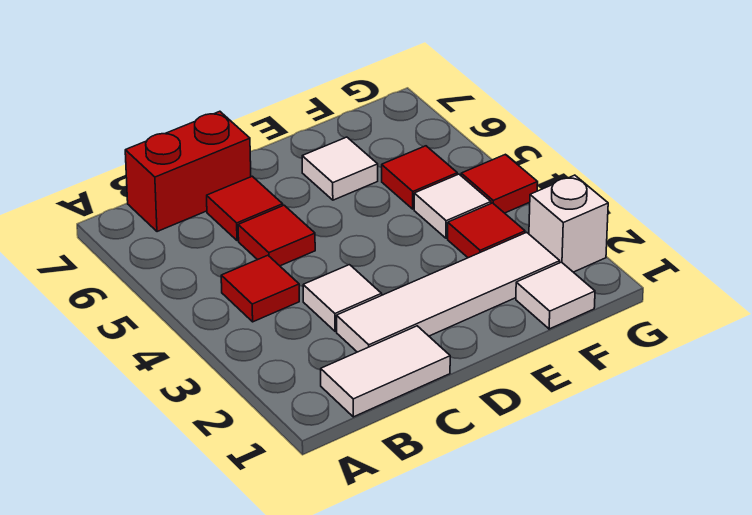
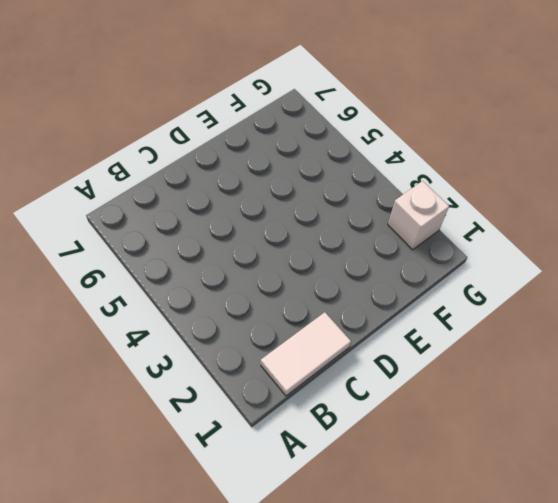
none -> red 1x1 tile [221,255,299,322]
none -> red 1x2 brick [125,111,251,232]
none -> white 1x4 tile [337,232,560,352]

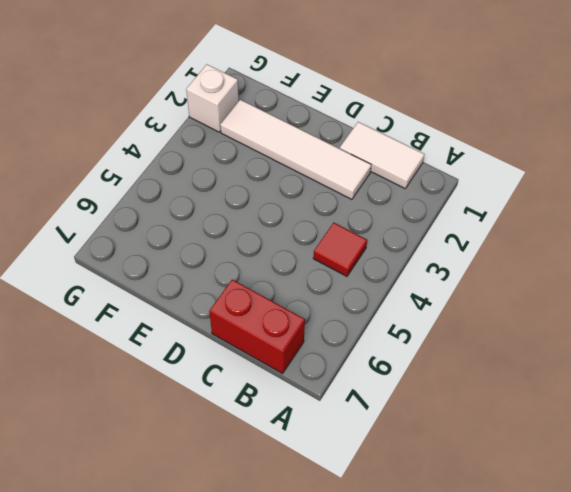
none -> white 1x1 tile [303,265,382,331]
none -> red 1x1 tile [238,205,315,266]
none -> red 1x1 tile [207,176,283,241]

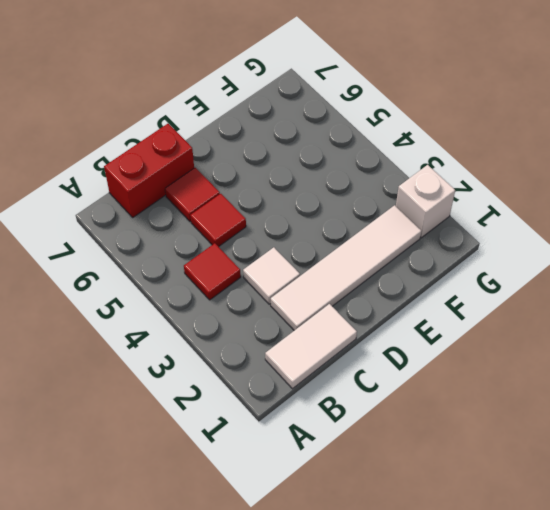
none -> white 1x1 tile [302,137,378,200]
none -> white 1x1 tile [516,262,595,329]
none -> red 1x1 tile [448,203,525,258]

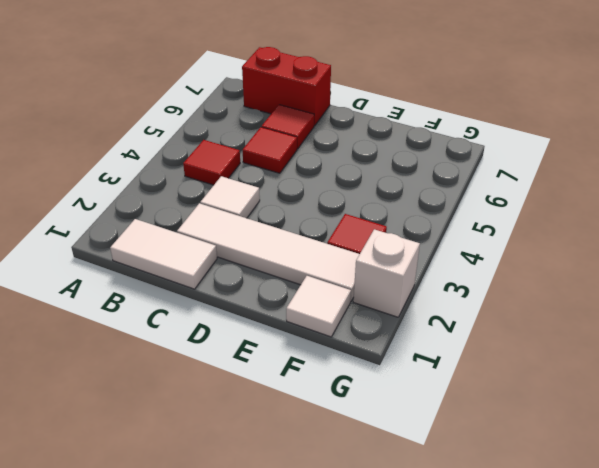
none -> white 1x1 tile [302,137,378,200]
none -> white 1x1 tile [414,174,491,238]
none -> red 1x1 tile [382,146,457,209]

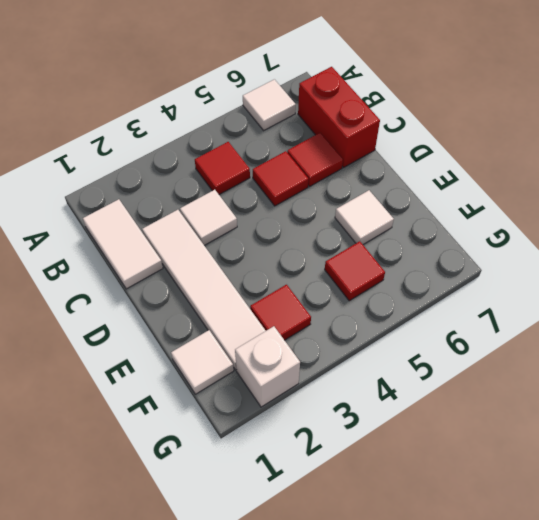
white 1x1 tile [243,79,296,130] -> white 1x1 tile moved to [414,174,491,238]
none -> red 1x1 tile [461,154,538,213]

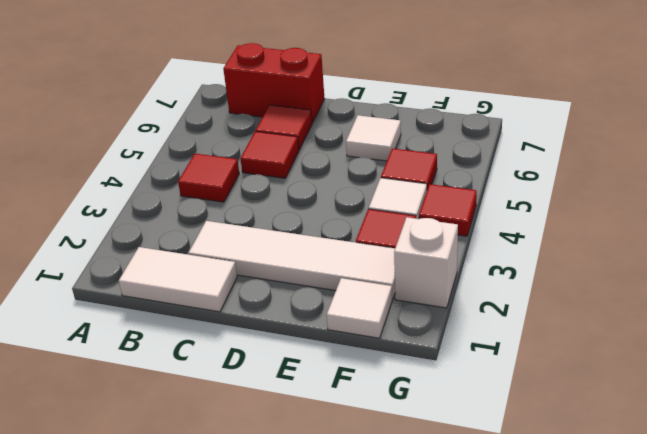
none -> white 1x1 tile [303,265,382,331]

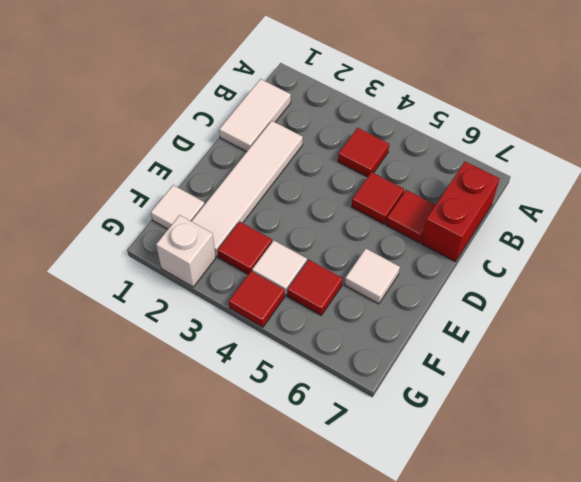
none -> white 1x1 tile [303,265,382,331]

